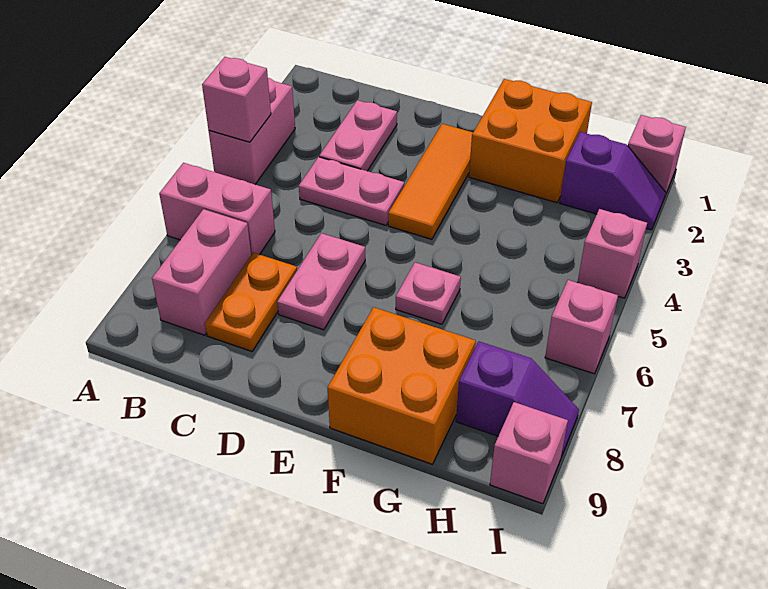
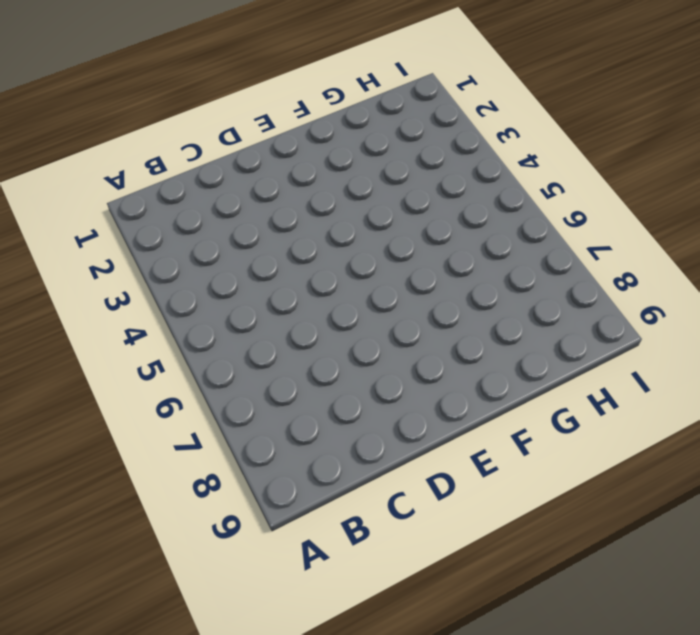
none -> pink 1x2 brick [209,78,295,184]
none -> pink 1x2 brick [159,163,275,255]
none -> pink 1x2 brick [152,209,251,335]

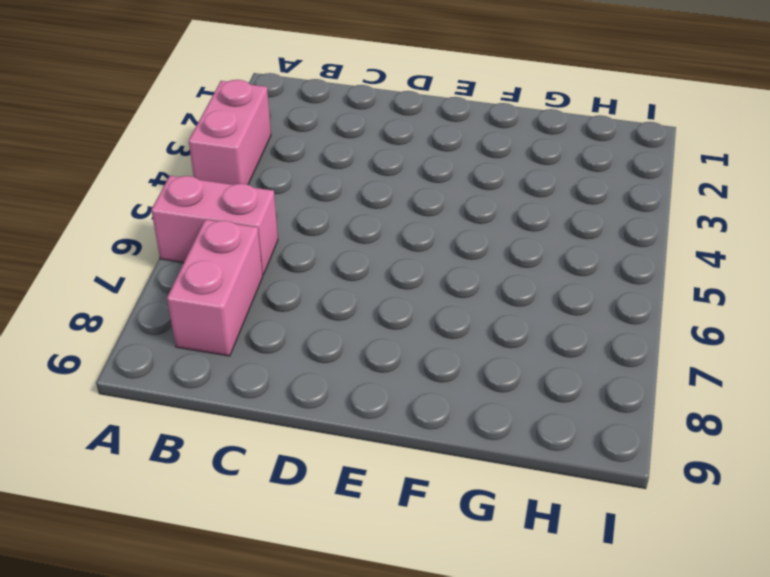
none -> pink 1x2 plate [319,100,397,171]
none -> pink 1x2 plate [299,157,404,225]
none -> orange 1x2 plate [205,253,297,351]

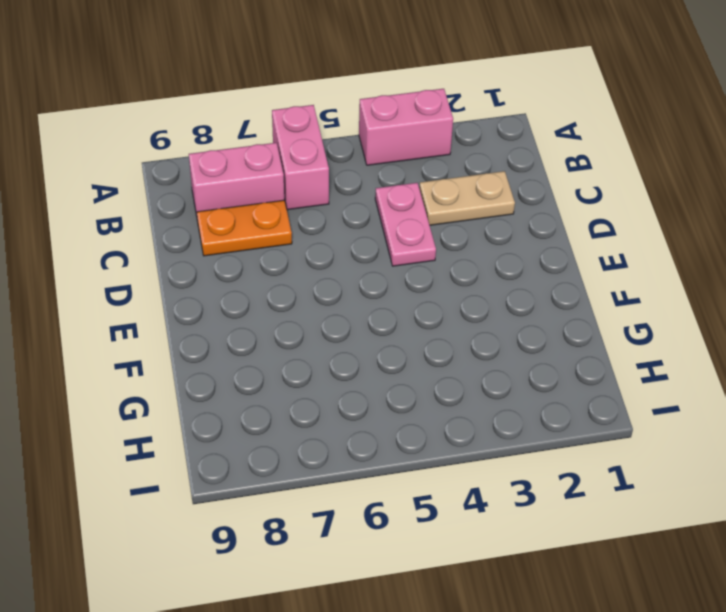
tan 1x2 plate [419,171,515,225] -> pink 1x2 plate [319,100,397,171]
none -> pink 1x2 plate [277,233,365,330]
none -> orange 1x3 tile [388,124,473,239]
none -> orange 2x2 brick [469,79,592,203]

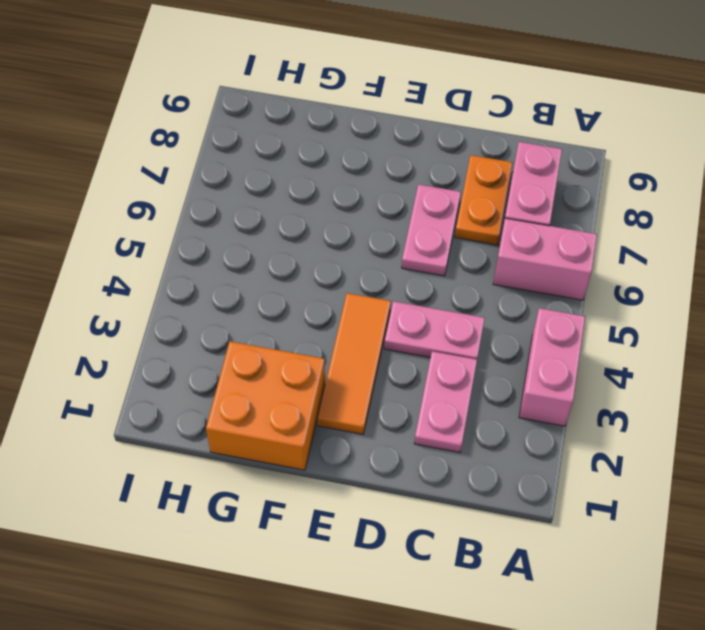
none -> pink 1x1 plate [396,262,461,324]
none -> orange 2x2 brick [328,307,476,464]
none -> purple 1x2 slope [560,132,666,230]

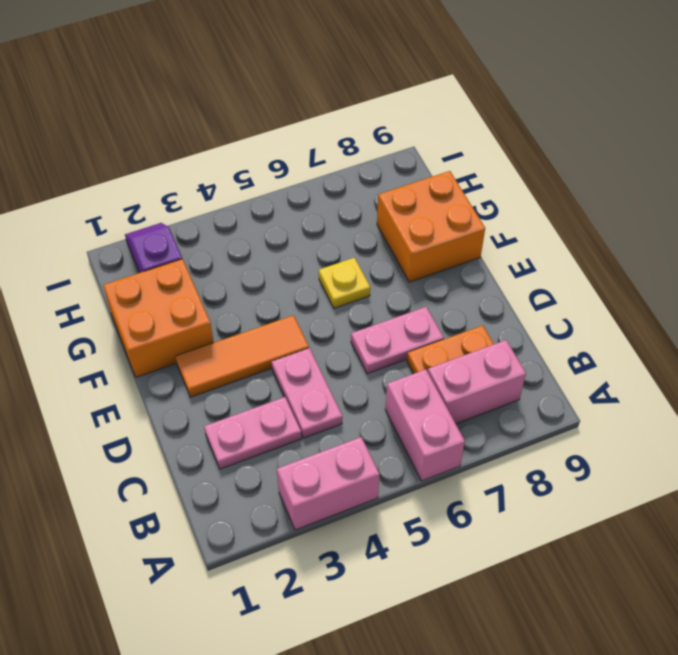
yellow 1x1 plate [319,258,370,308] -> pink 1x1 plate [396,262,461,324]
none -> purple 1x2 slope [456,341,579,457]
none -> pink 1x1 brick [628,115,686,195]
none -> pink 1x1 brick [577,209,647,298]

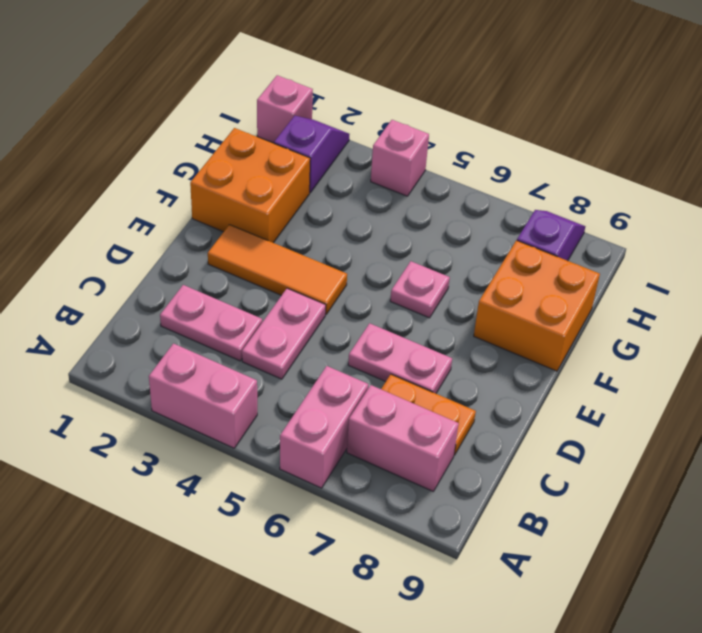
none -> pink 1x1 brick [545,280,618,374]
none -> pink 1x1 brick [490,402,568,504]
none -> pink 1x1 brick [202,57,271,142]

